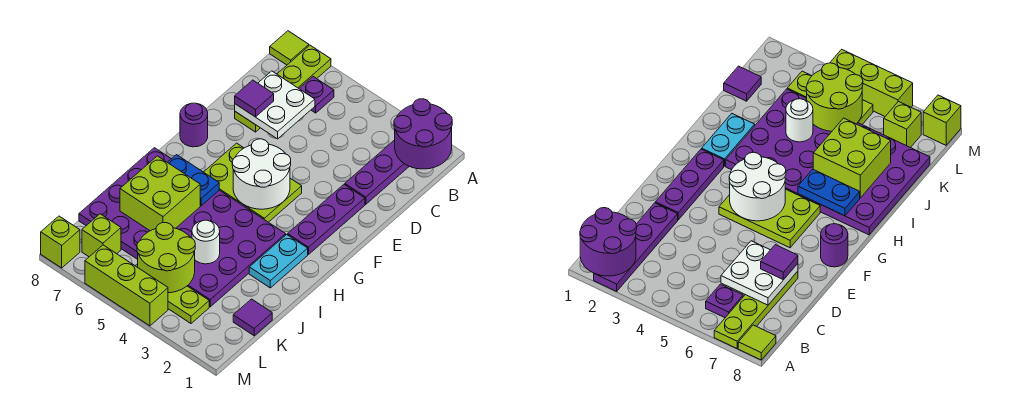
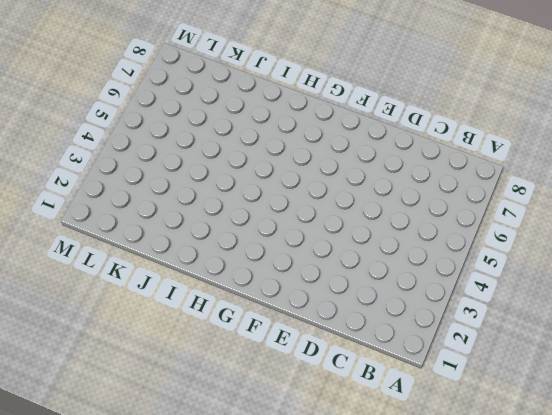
none -> purple 1x4 plate [345,140,409,204]
none -> lime 1x4 plate [235,45,331,132]
none -> lime 1x1 tile [270,31,309,65]

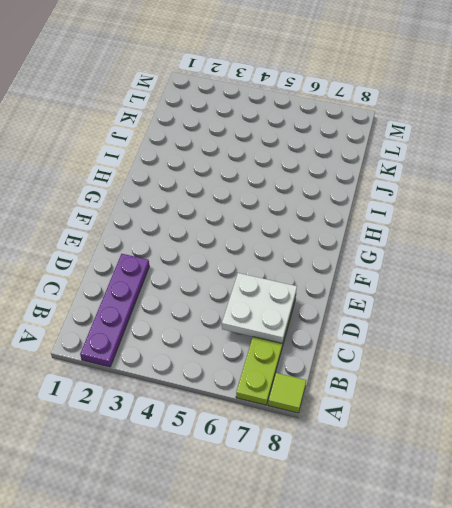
none -> purple 1x1 plate [299,77,334,113]
none -> purple 1x3 plate [288,185,365,254]
none -> lime 2x3 plate [204,143,302,222]

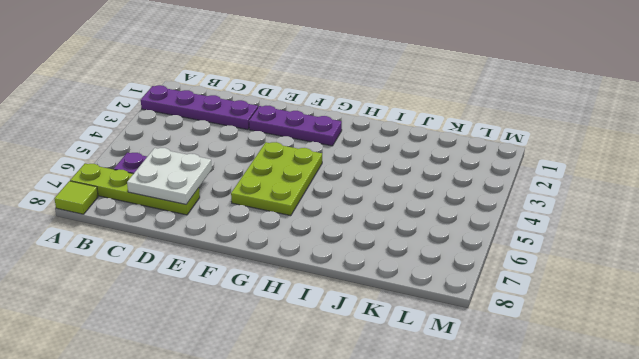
none -> purple 1x1 round brick [180,103,208,147]
none -> cyan 1x2 plate [249,235,308,288]
none -> purple 4x6 plate [79,148,286,307]

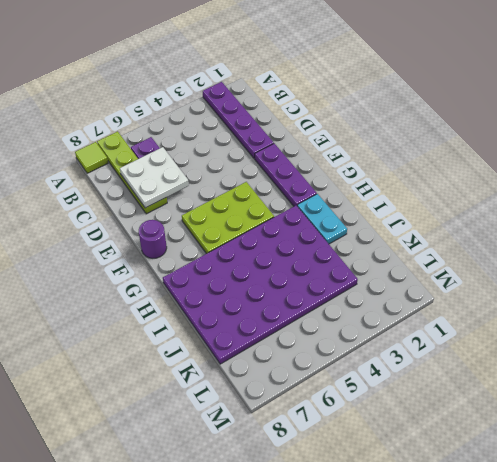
none -> purple 1x1 tile [233,299,272,336]
none -> lime 1x3 plate [135,264,209,323]
none -> lime 1x1 brick [82,214,121,257]

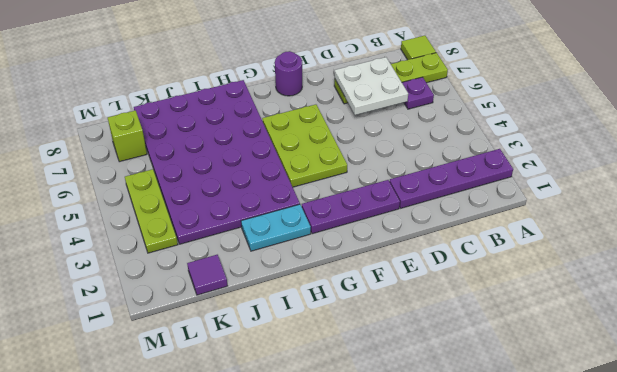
none -> lime 1x3 brick [85,245,168,326]
none -> lime 1x1 brick [41,216,80,268]
none -> purple 2x2 round brick [394,99,452,169]

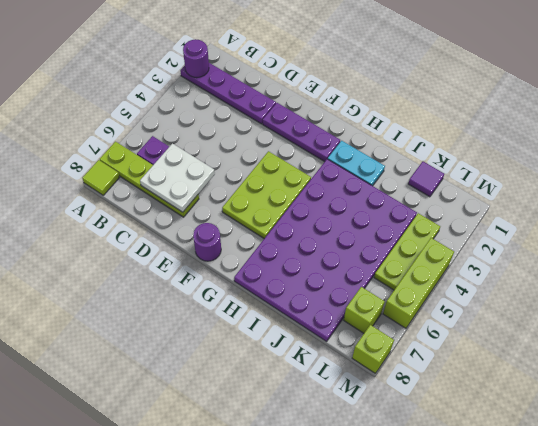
purple 1x1 round brick [183,39,209,77] -> purple 2x2 round brick [394,99,452,169]
none -> white 2x2 round brick [232,139,291,209]
none -> blue 1x2 plate [168,155,219,206]
none -> lime 2x2 brick [120,156,200,231]

